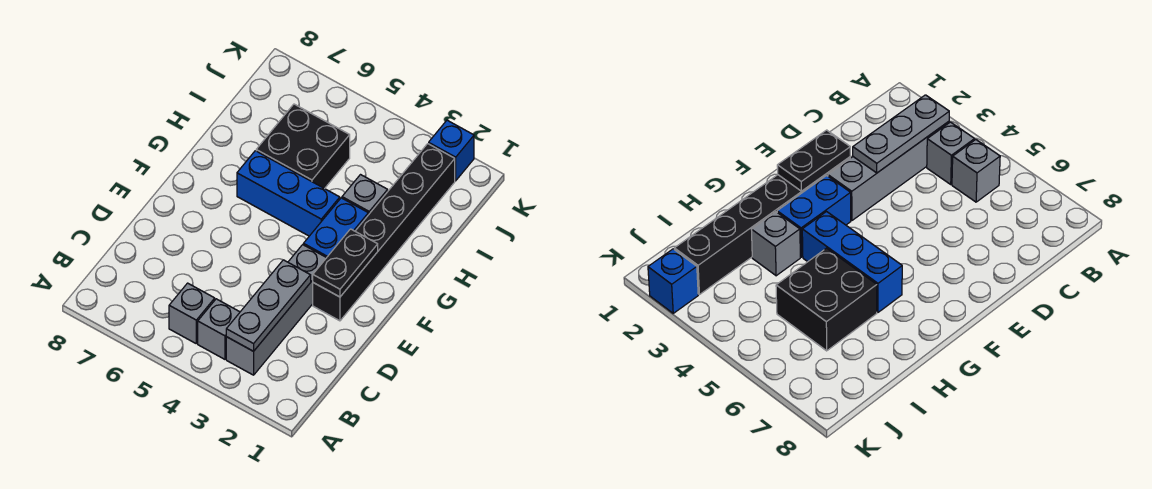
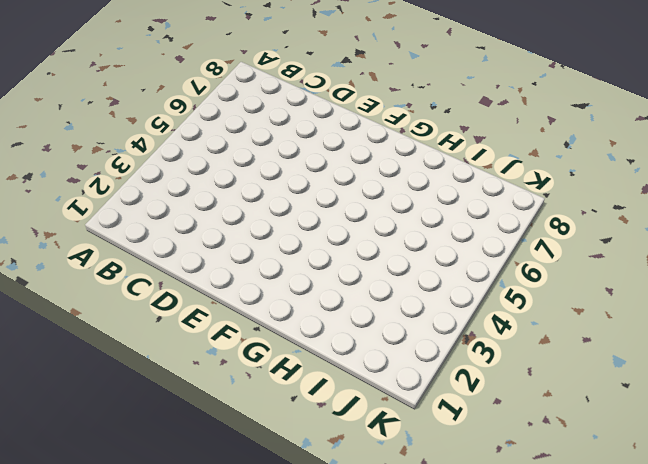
none -> grey 1x4 brick [226,245,326,375]
none -> grey 1x1 brick [198,299,240,359]

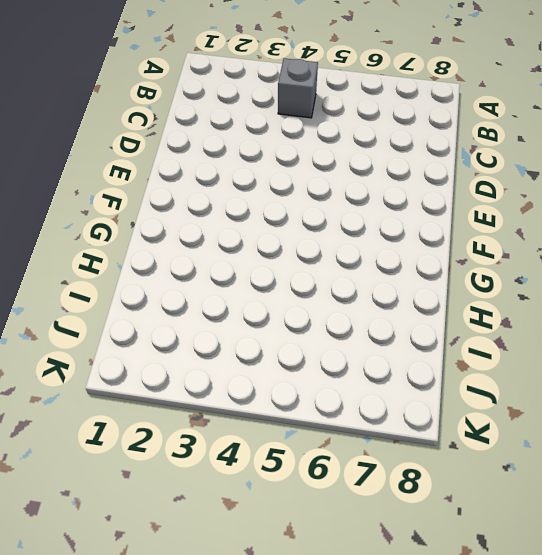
none -> grey 1x4 brick [226,245,326,375]
none -> grey 1x1 brick [169,283,215,343]

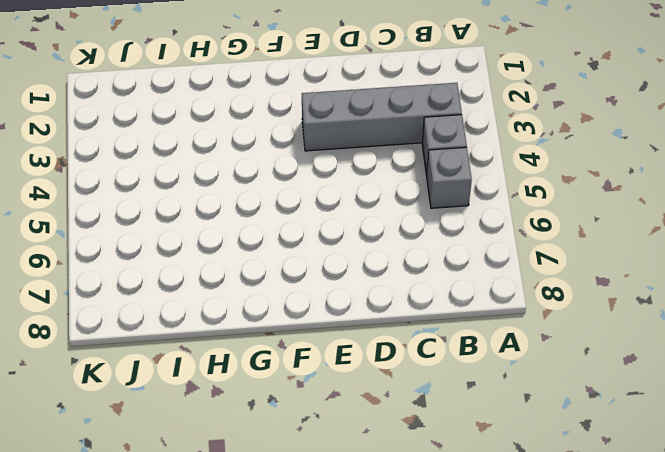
none -> black 1x6 brick [313,144,455,321]
none -> blue 1x2 brick [303,198,368,258]

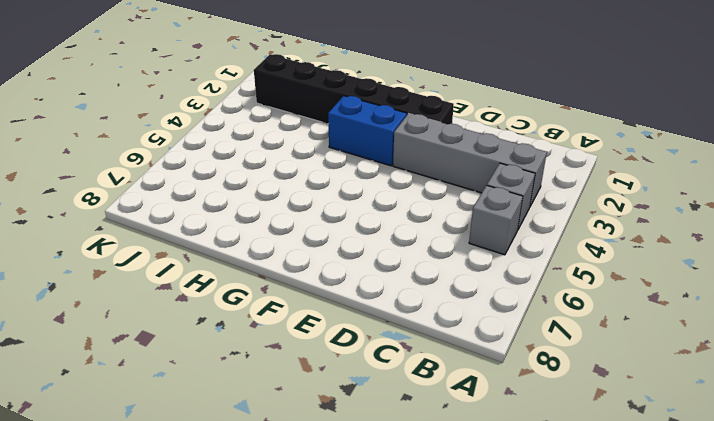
none -> blue 1x3 brick [237,151,340,236]
none -> grey 1x1 brick [342,175,388,215]

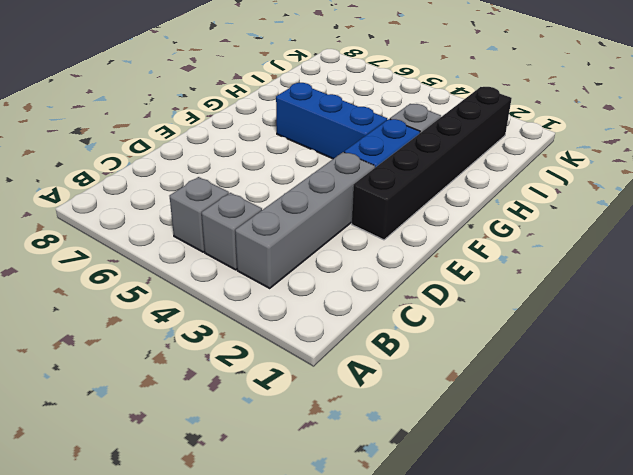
none -> black 2x2 brick [256,104,350,189]
none -> blue 1x1 brick [429,120,474,181]

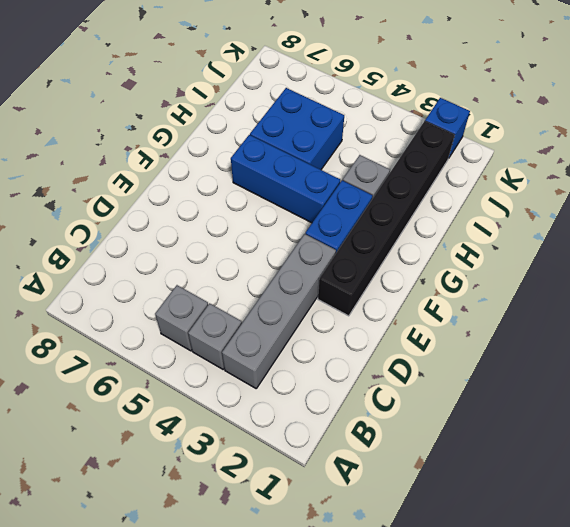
blue 2x2 brick [250,88,344,170] -> black 2x2 brick [256,104,350,189]
none -> grey 1x3 plate [226,260,311,351]
none -> black 1x2 plate [313,229,378,297]

